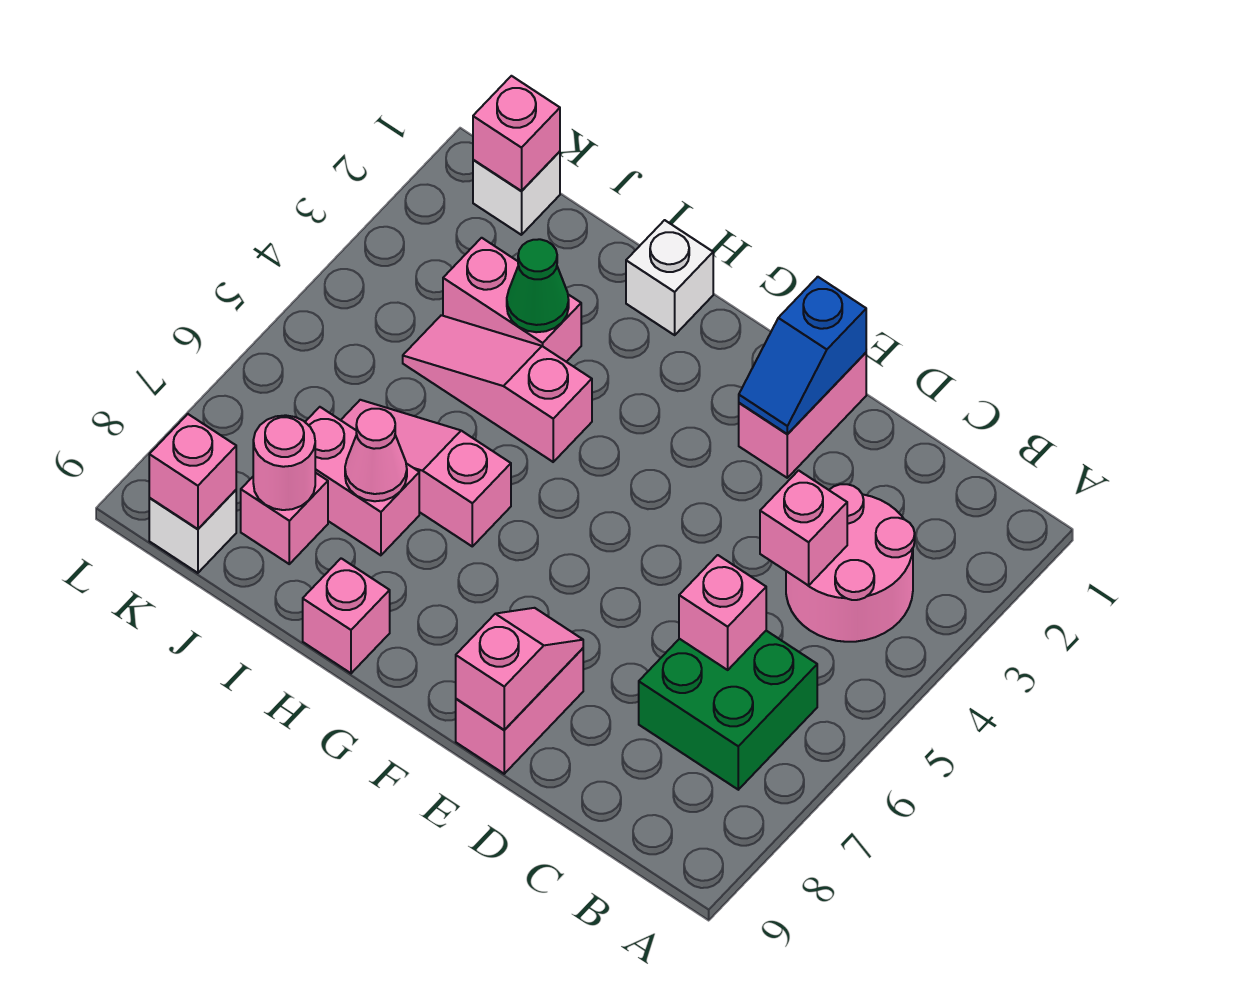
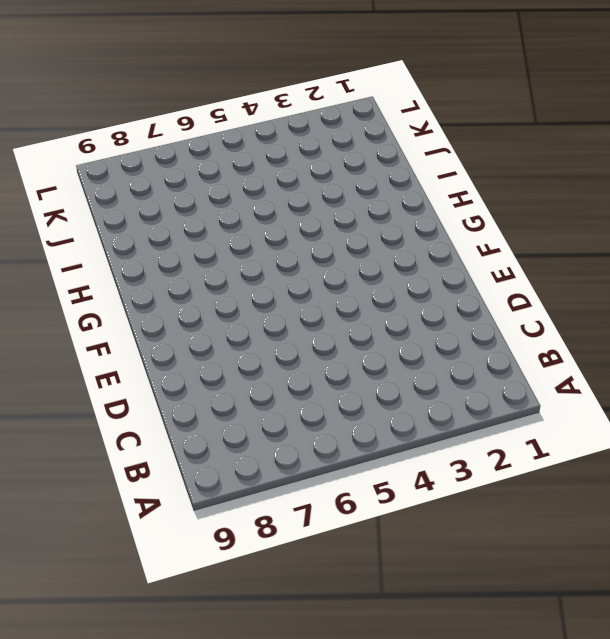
none -> pink 2x2 round brick [786,484,915,642]
none -> green 2x2 brick [639,631,817,790]
none -> pink 1x2 brick [739,353,866,478]

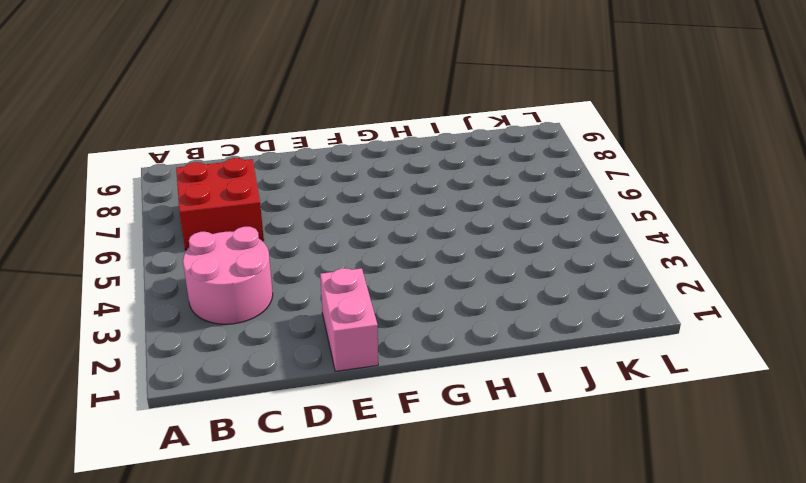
red 2x2 brick [176,158,264,250] -> green 2x2 brick [639,631,817,790]
none -> pink 1x2 brick [456,648,583,774]
none -> white 1x1 brick [626,220,713,335]
none -> pink 1x3 slope [403,315,592,462]

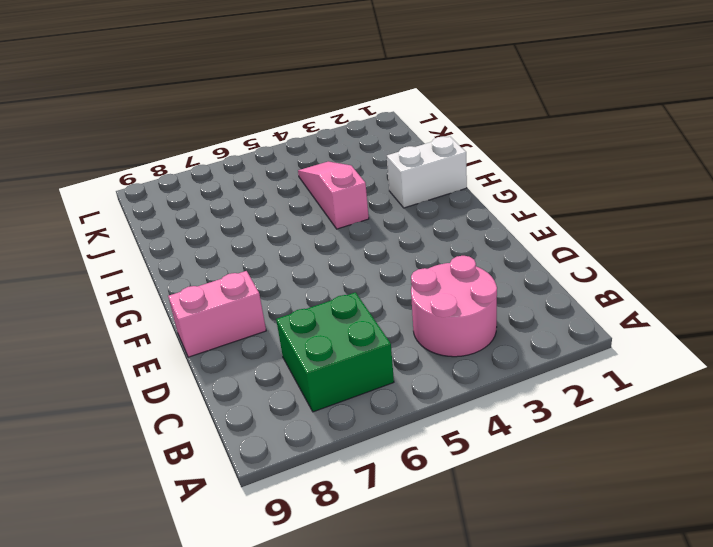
white 1x2 brick [387,136,467,208] -> white 1x1 brick [626,220,713,335]
none -> pink 1x2 brick [739,353,866,478]
none -> pink 1x3 slope [341,400,511,546]
none -> pink 1x1 brick [303,558,390,673]

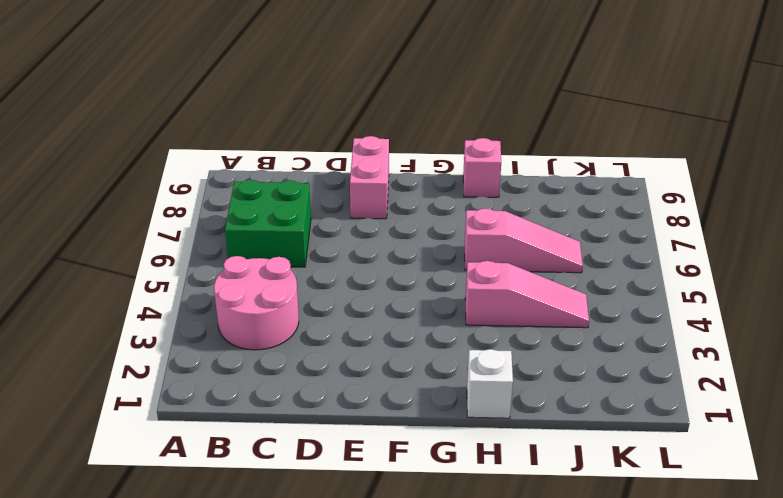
none -> pink 1x2 brick [739,353,866,478]
none -> pink 1x2 brick [443,238,581,362]
none -> pink 1x2 brick [305,407,419,555]

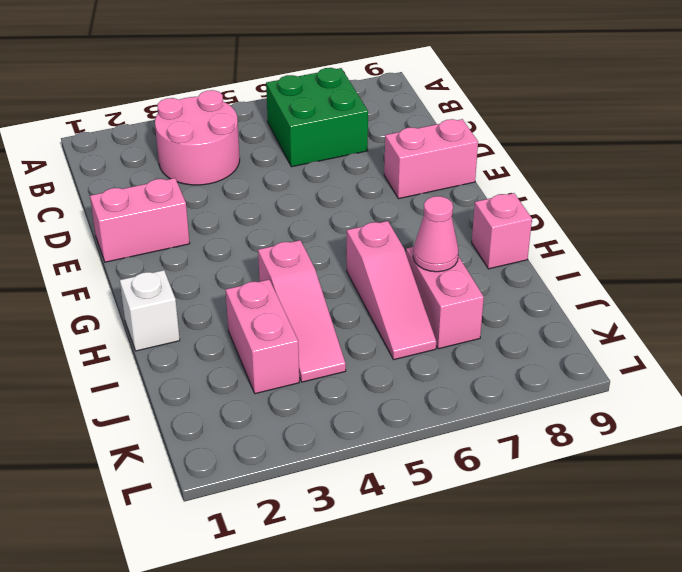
none -> pink 1x1 brick [241,473,328,564]
none -> white 1x1 brick [473,152,560,235]
none -> white 1x1 brick [149,490,236,573]

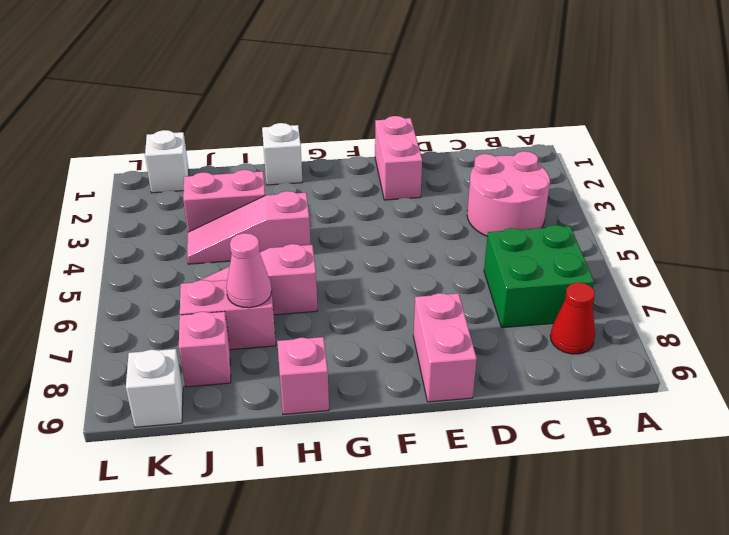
red 1x1 cone [550,283,595,354] -> none
none -> pink 1x1 brick [760,470,847,586]
none -> pink 1x1 brick [679,555,766,670]
none -> blue 1x2 slope [739,277,866,434]

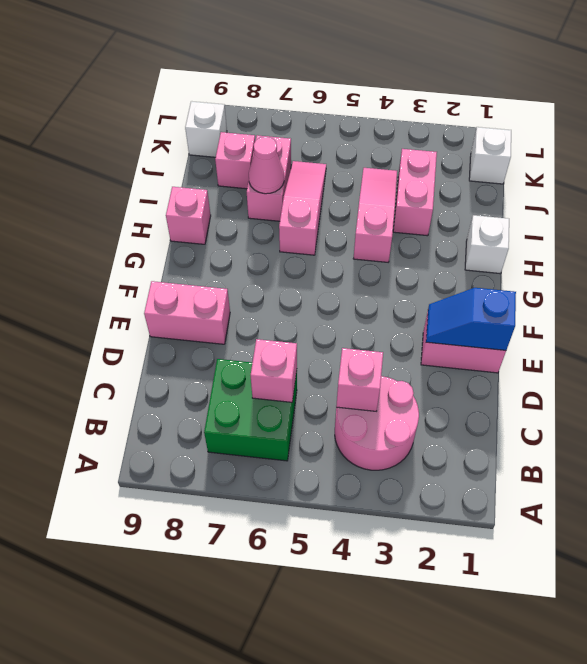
none -> pink 1x2 slope [456,608,583,730]
none -> green 1x1 cone [507,239,569,332]
none -> pink 1x1 round brick [253,415,315,510]

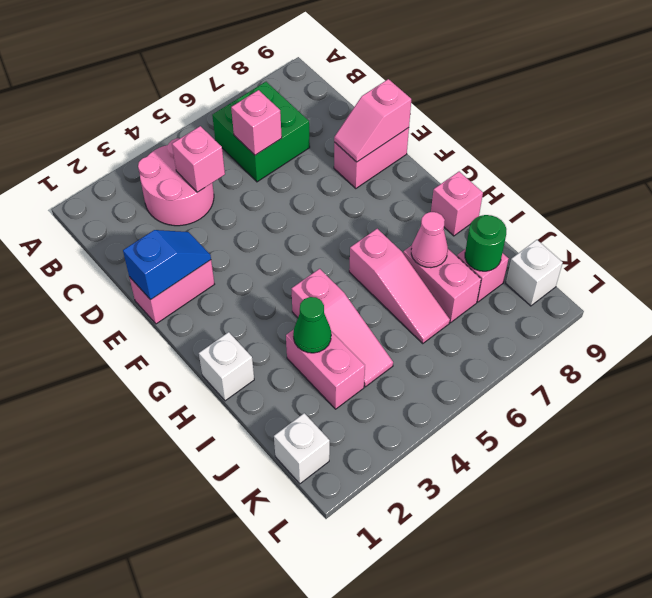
green 1x1 round brick [465,215,506,271] -> pink 1x1 round brick [253,415,315,510]
none -> pink 1x1 brick [473,76,560,191]
none -> pink 1x1 brick [149,414,236,529]

